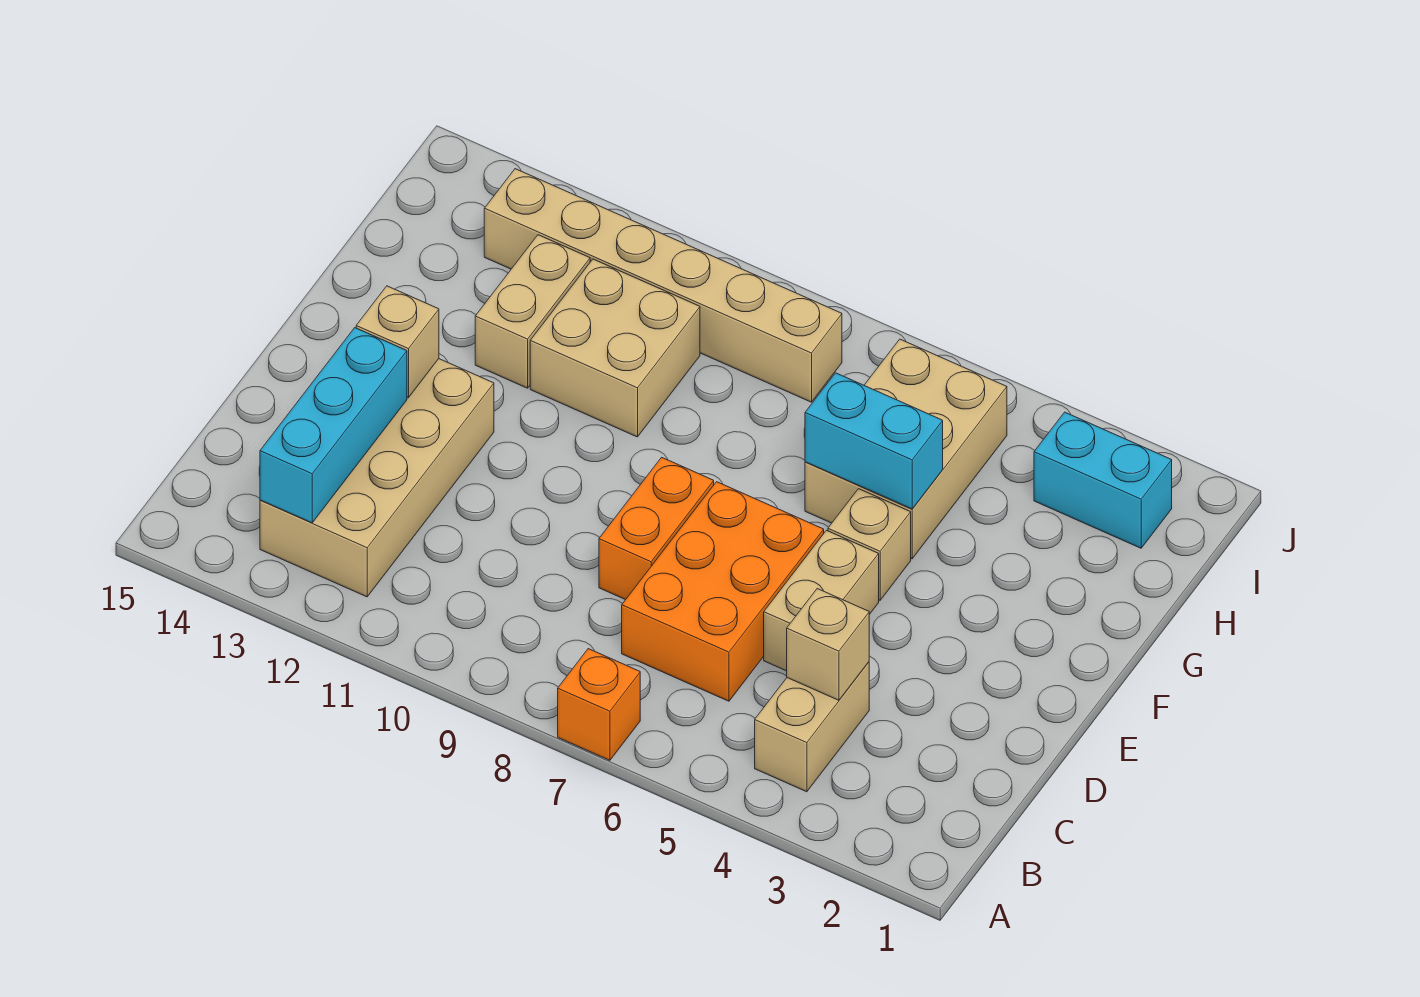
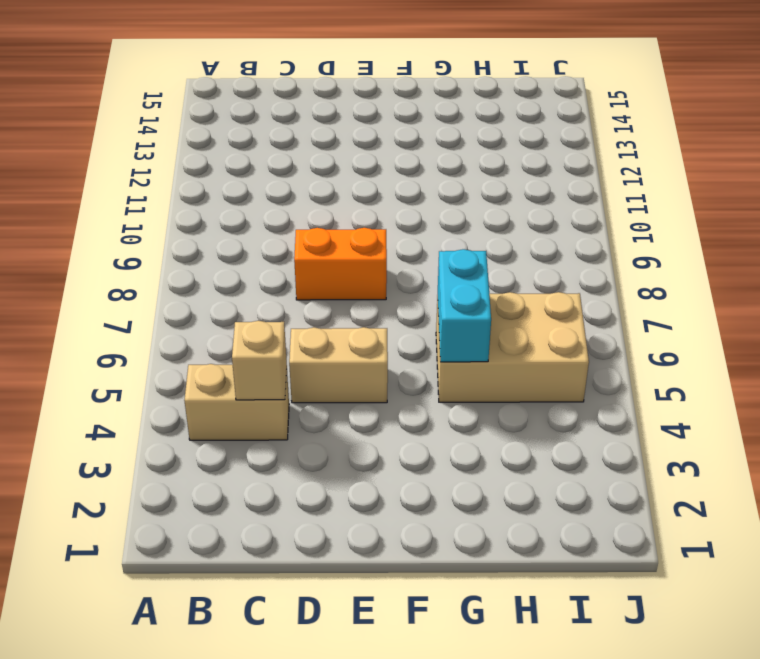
none -> orange 1x1 brick [558,649,640,760]
none -> tan 2x4 brick [260,359,494,597]
none -> orange 2x3 brick [622,482,824,701]

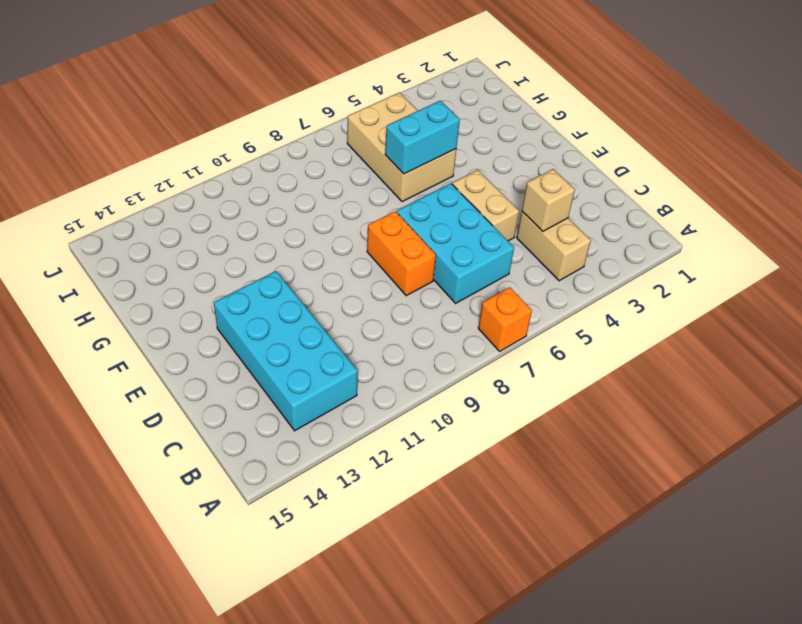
cyan 2x4 brick [214,271,358,431] -> tan 2x4 brick [260,359,494,597]
cyan 2x3 brick [397,183,514,303] -> orange 2x3 brick [622,482,824,701]
none -> tan 1x1 brick [828,489,911,600]
none -> tan 2x2 brick [530,259,700,437]
none -> tan 1x2 brick [475,235,590,388]

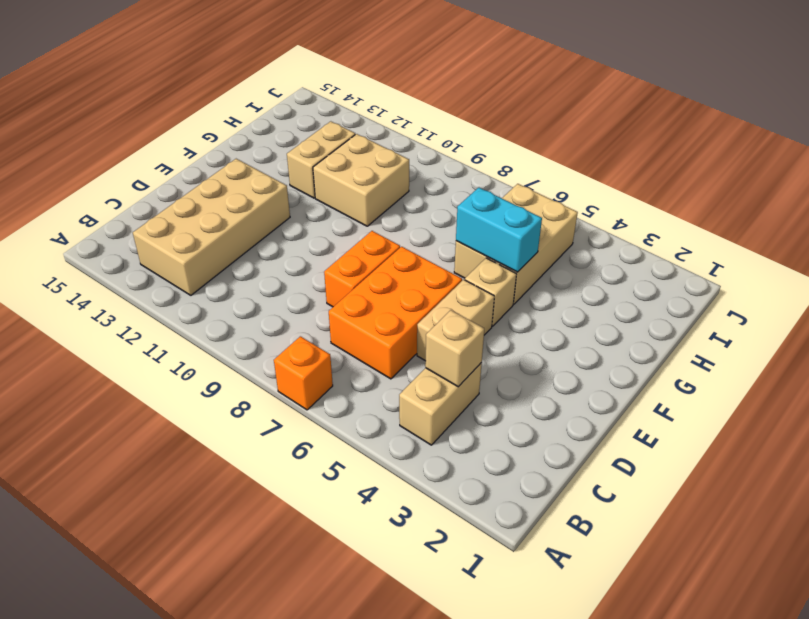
none -> cyan 1x2 brick [1034,412,1172,548]
none -> tan 1x6 brick [484,169,842,402]
none -> cyan 1x3 brick [260,328,407,523]

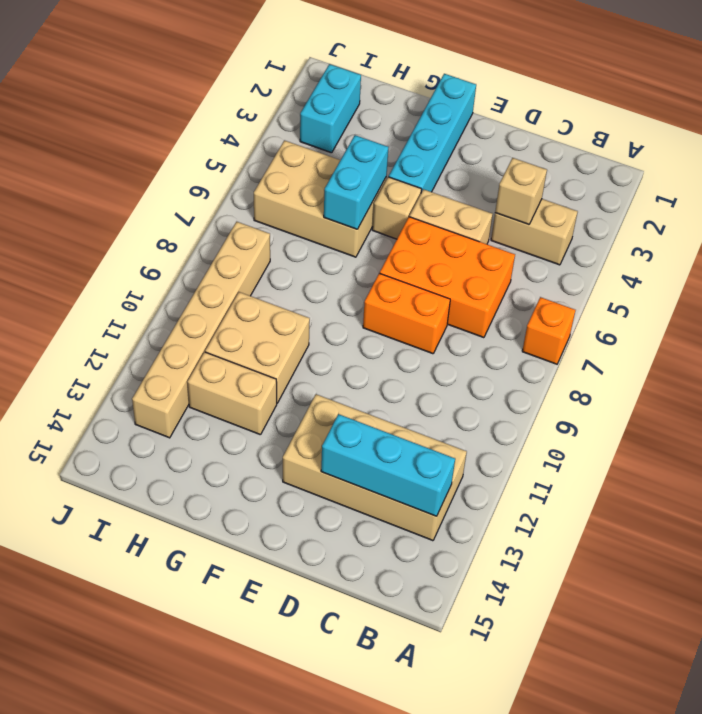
cyan 1x4 brick [389,74,476,192] -> none
none -> tan 1x1 brick [356,286,439,398]

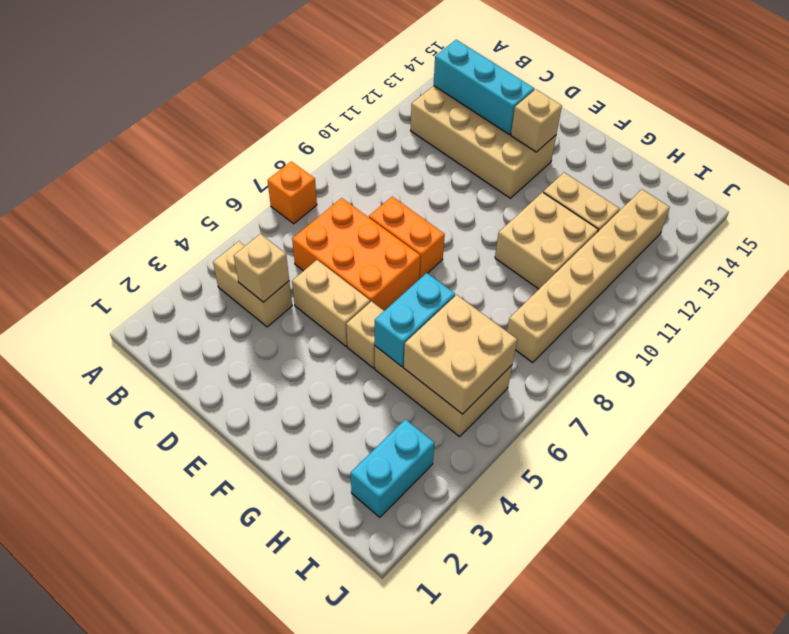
tan 2x2 brick [404,295,517,414] -> none

